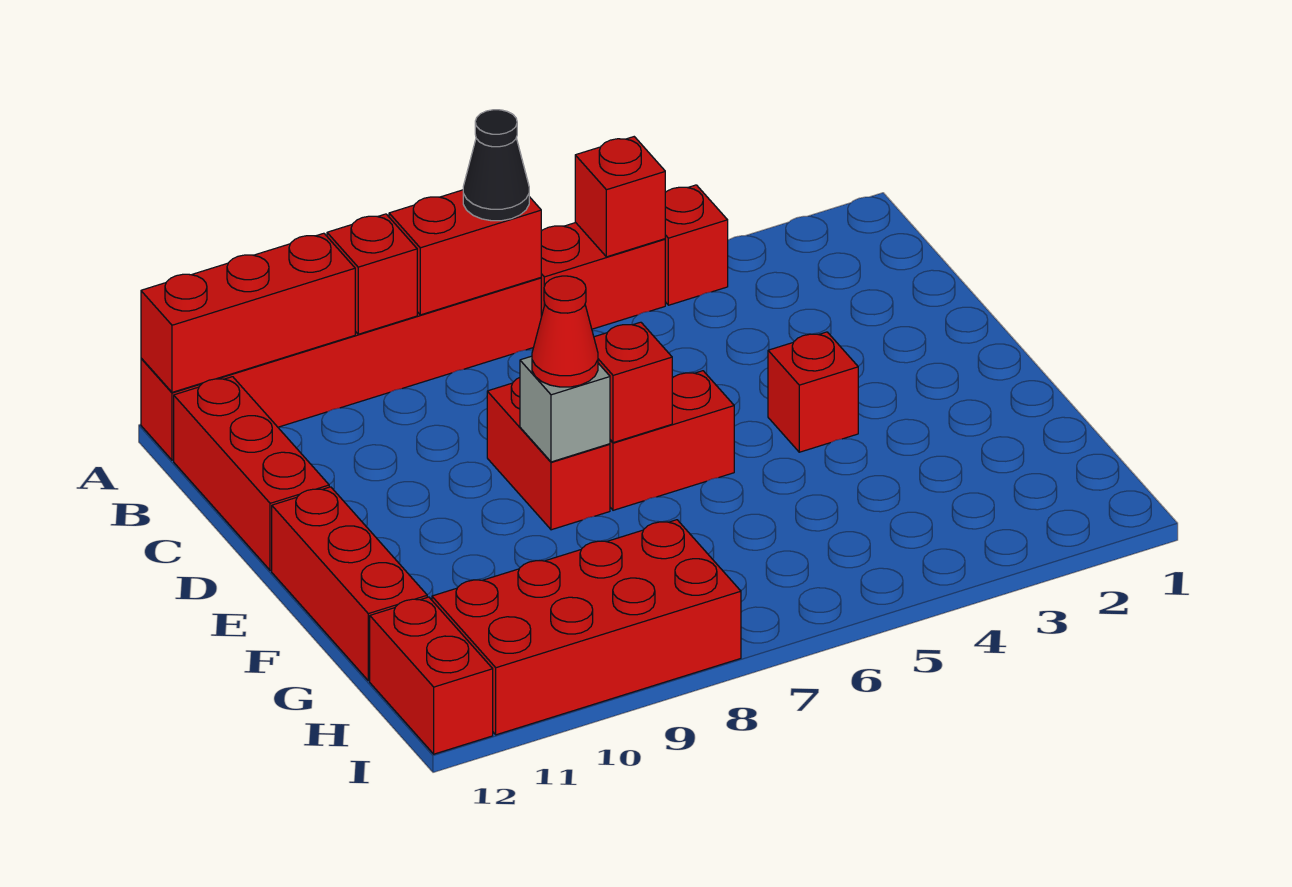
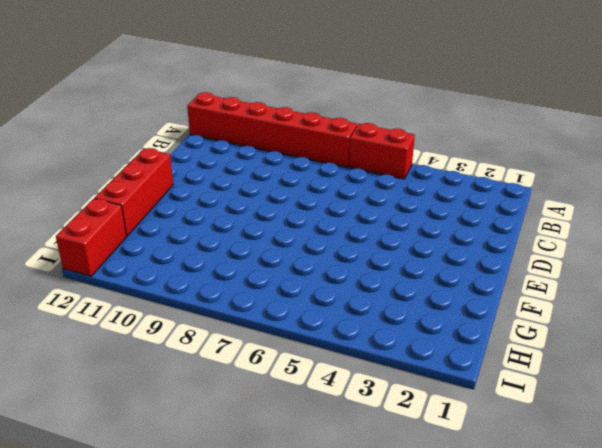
none -> red 1x1 brick [665,185,728,305]
none -> red 1x3 brick [174,377,329,571]
none -> red 1x2 brick [487,378,610,530]

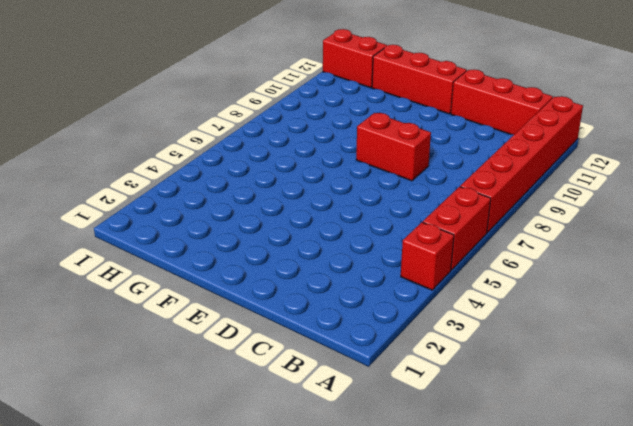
none -> red 1x1 brick [768,332,858,452]
none -> red 1x2 brick [610,371,734,510]
none -> red 2x4 brick [432,520,741,735]

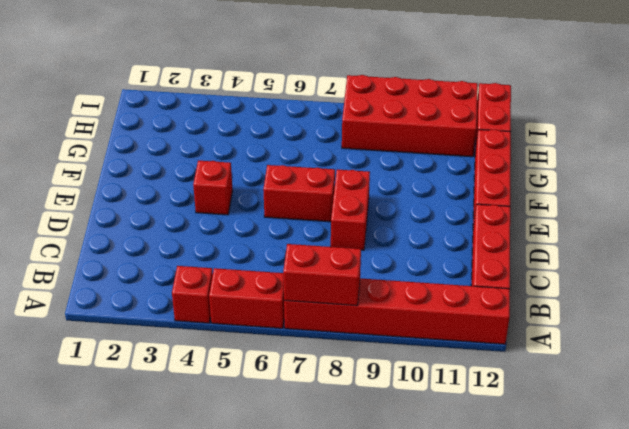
none -> red 1x1 brick [575,137,665,257]
none -> red 1x1 brick [327,214,417,334]
none -> red 1x3 brick [141,233,355,392]

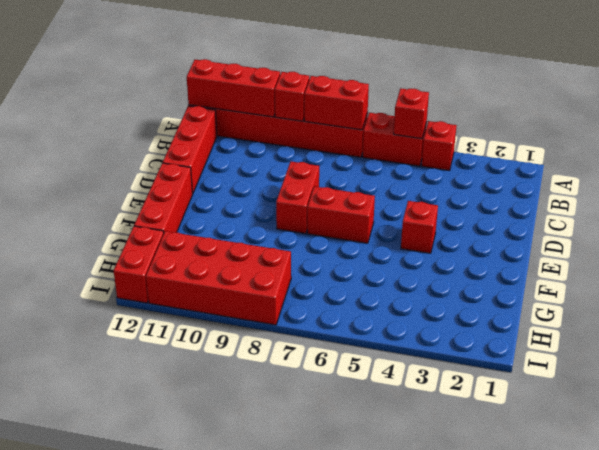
none -> red 1x1 brick [594,322,672,443]
none -> grey 1x1 brick [520,356,610,462]
none -> black 1x1 cone [463,110,529,221]

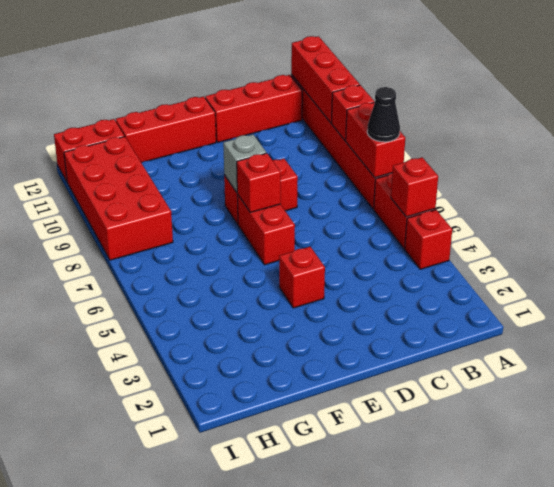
none -> red 1x1 cone [532,276,598,387]

